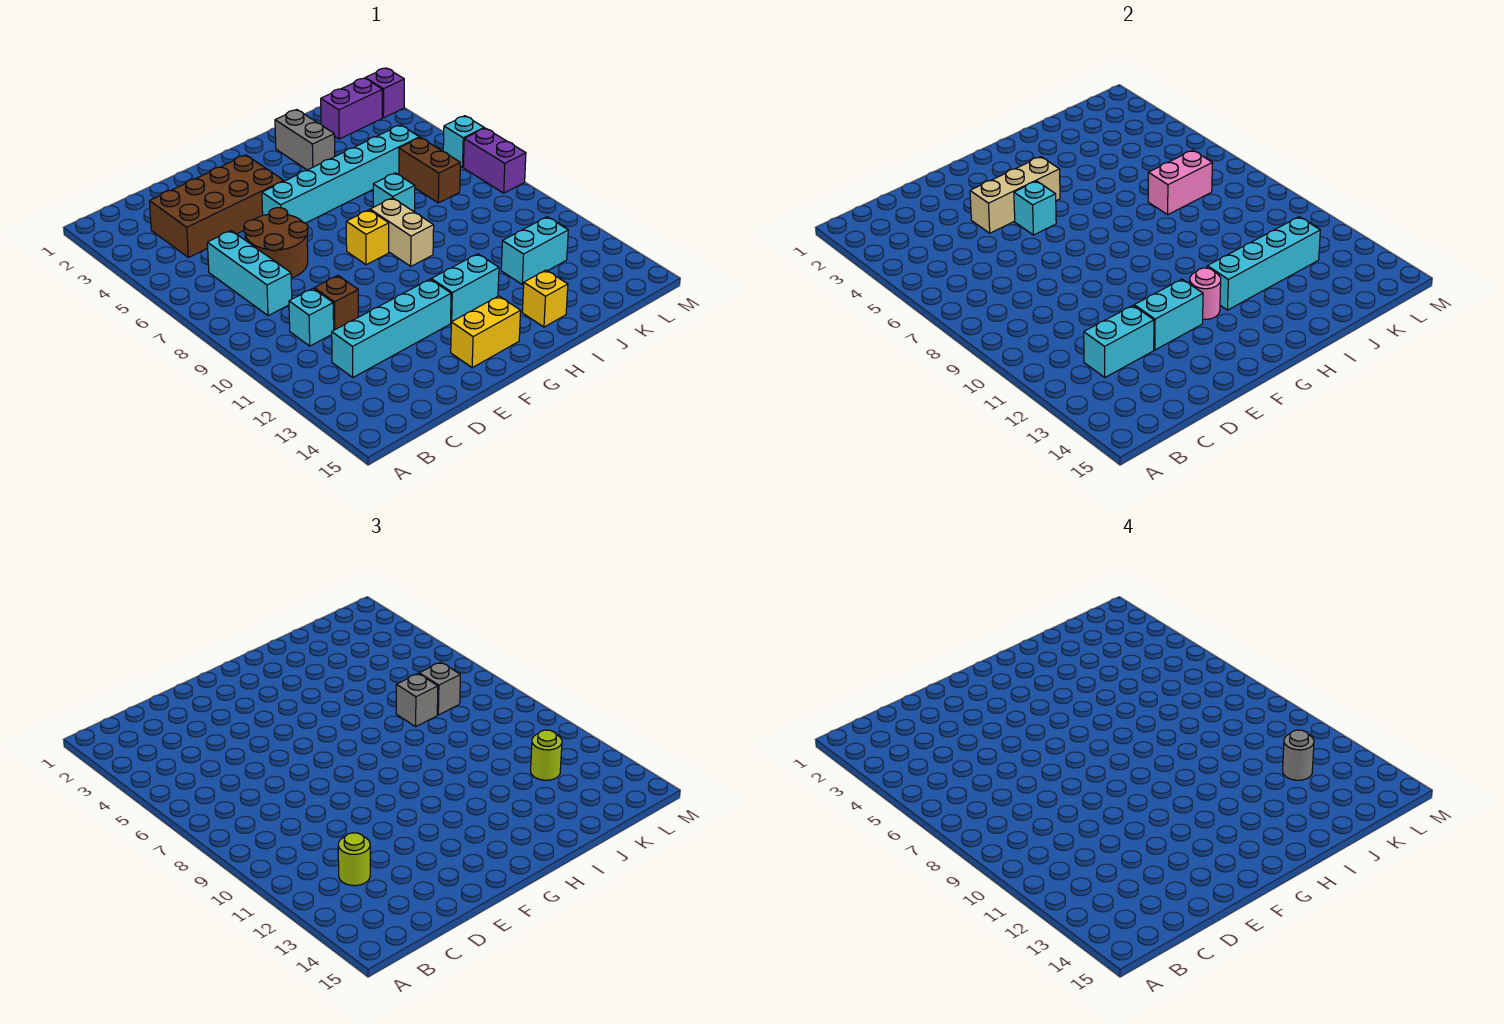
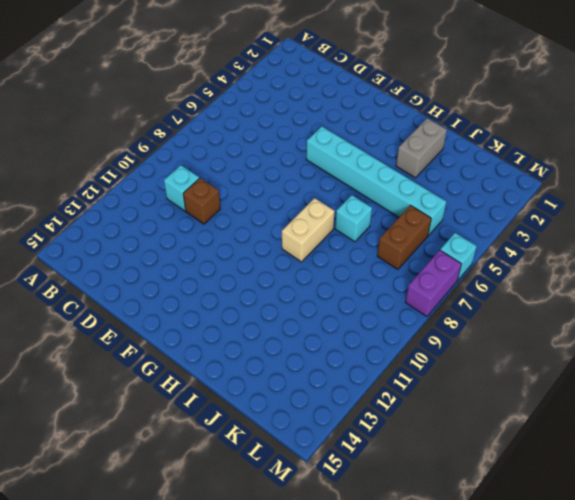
none -> brown 2x4 brick [149,155,284,258]
none -> cyan 1x3 brick [207,231,292,316]
none -> cyan 1x4 brick [332,279,451,377]
none -> brown 2x2 round brick [244,208,308,278]

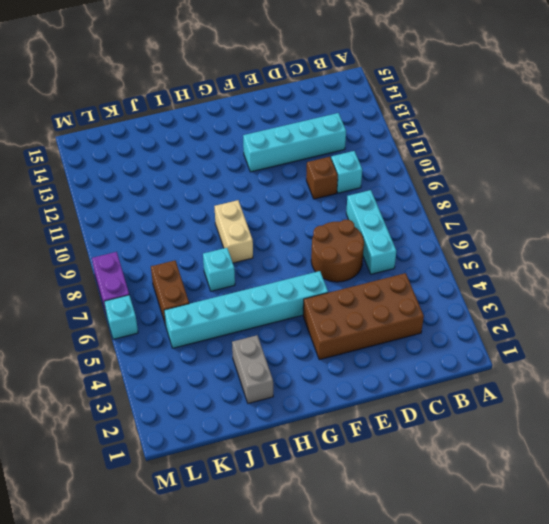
none -> yellow 1x2 brick [451,296,521,368]
none -> yellow 1x1 brick [346,210,389,265]
none -> cyan 1x2 brick [431,254,499,322]
none -> yellow 1x1 brick [522,270,568,327]

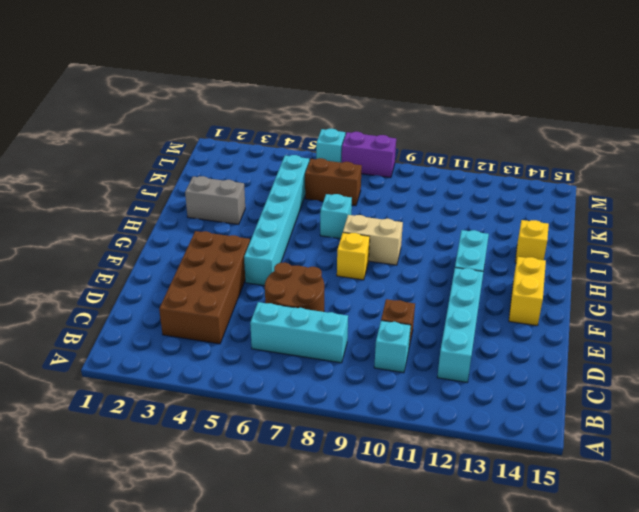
none -> cyan 1x2 brick [501,217,568,284]
none -> purple 1x2 brick [321,78,382,139]
none -> purple 1x1 brick [365,68,404,118]
none -> cyan 1x2 brick [1084,306,1154,377]

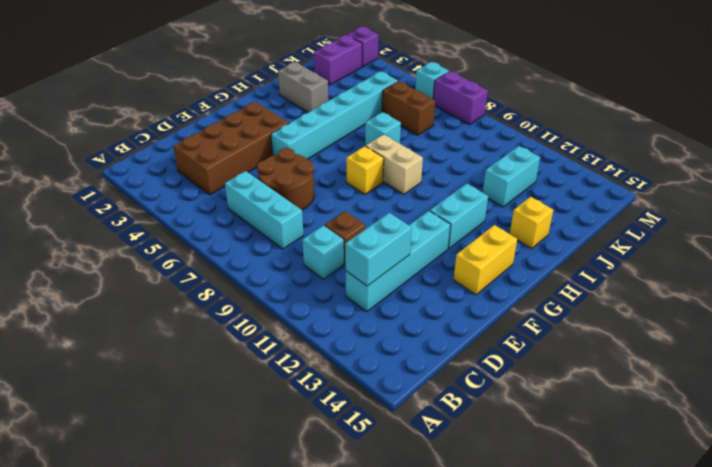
none -> tan 1x3 brick [970,157,1060,233]
none -> cyan 1x2 brick [1134,279,1203,350]
none -> cyan 1x1 brick [1014,181,1056,235]
none -> pink 1x1 round brick [1190,268,1221,319]

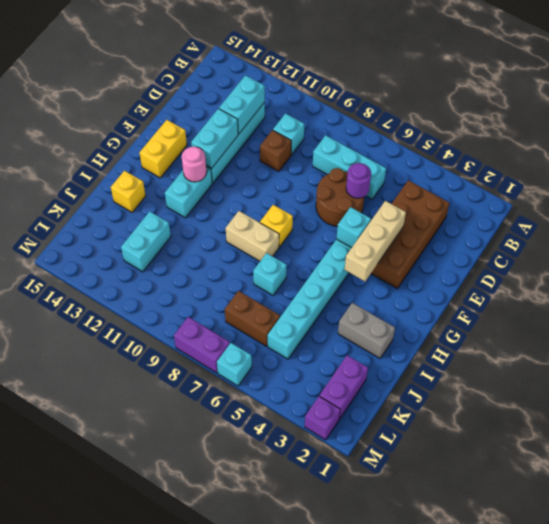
purple 1x1 round brick [346,163,371,198] -> none
none -> cyan 1x4 brick [1207,217,1320,310]
none -> pink 1x2 brick [1148,150,1212,215]
none -> lime 1x1 round brick [338,833,370,886]
none -> grey 1x1 brick [396,674,438,727]

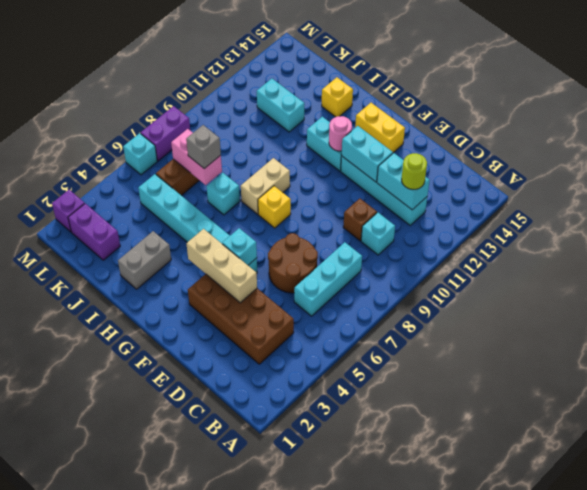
none -> cyan 1x4 brick [1207,217,1320,310]
none -> grey 1x1 brick [419,662,460,715]
none -> lime 1x1 round brick [531,730,562,780]
none -> grey 1x1 round brick [1283,730,1314,780]

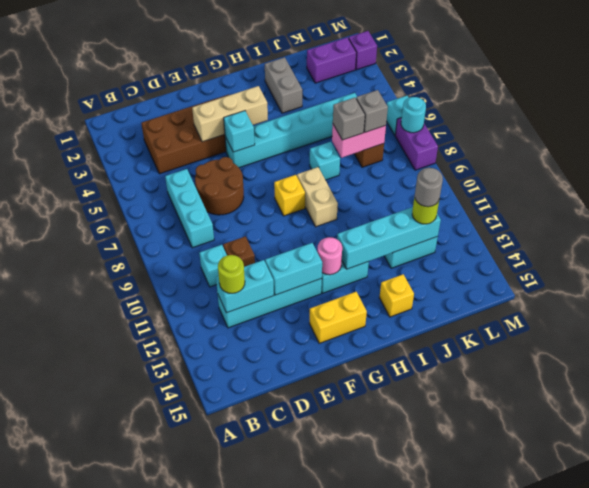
cyan 1x1 round brick [401,97,426,133] -> none

